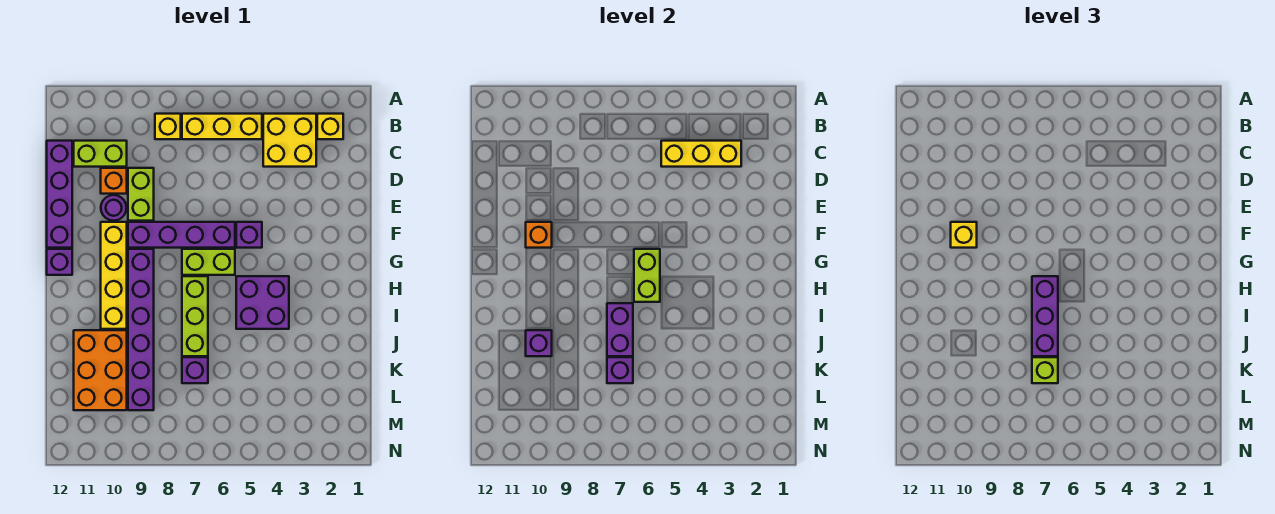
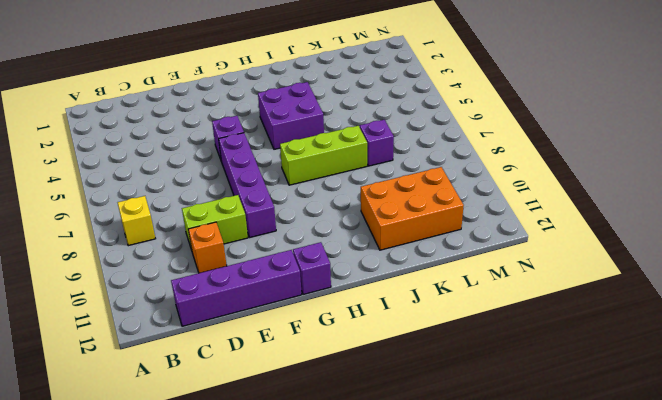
none -> yellow 1x1 brick [317,114,343,139]
none -> yellow 2x2 brick [263,114,316,167]
none -> yellow 1x3 brick [182,114,262,139]

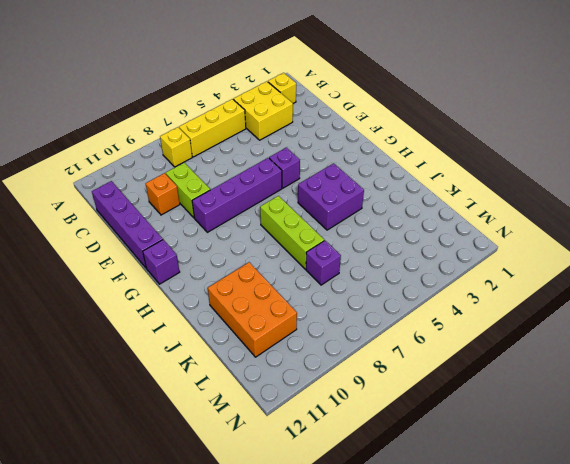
none -> lime 1x2 brick [74,141,127,167]
none -> purple 1x1 round brick [101,195,127,221]
none -> yellow 1x4 brick [101,222,127,329]

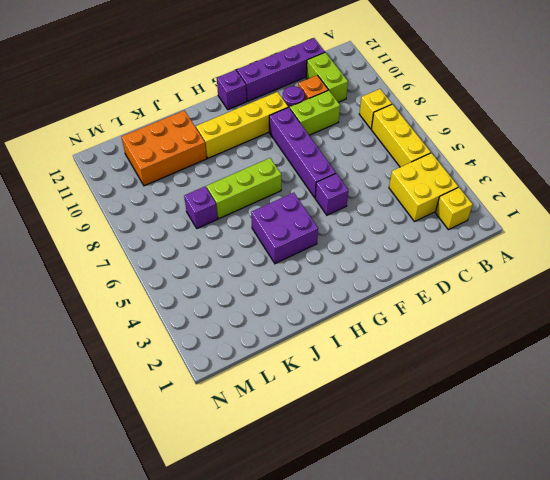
none -> lime 1x2 brick [182,249,235,275]
none -> purple 1x6 brick [128,249,154,410]
none -> yellow 1x3 brick [661,141,741,167]

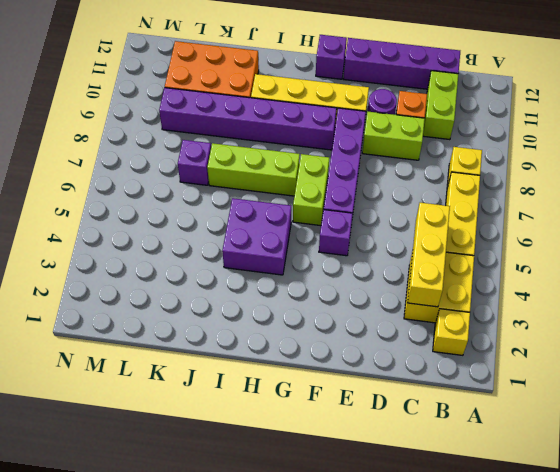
none -> orange 1x1 brick [526,222,552,248]
none -> lime 1x2 brick [634,249,660,302]
none -> purple 1x2 brick [607,303,633,356]

